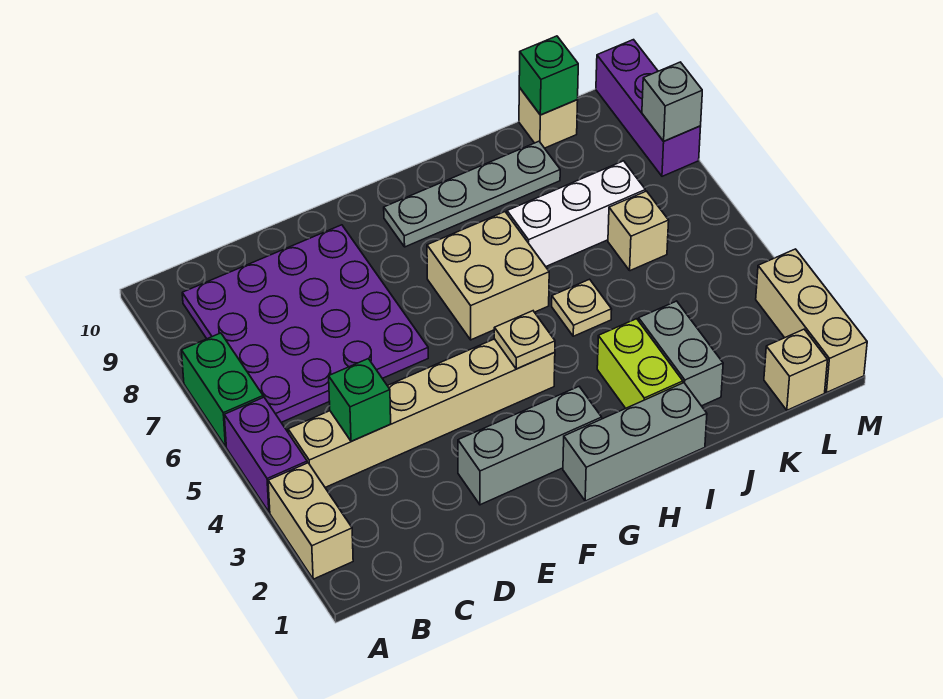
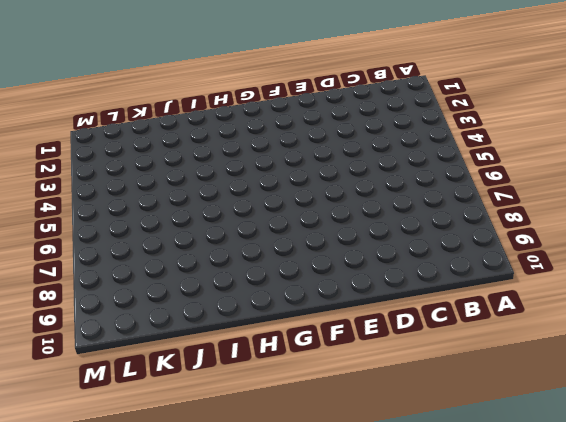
none -> tan 1x2 brick [268,463,353,579]
none -> purple 1x2 brick [224,397,307,512]
none -> green 1x2 brick [182,333,263,447]

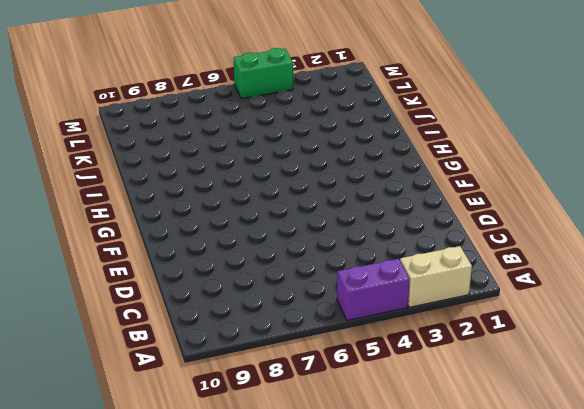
green 1x2 brick [234,48,293,99] -> green 1x2 brick moved to [182,333,263,447]
none -> tan 1x6 brick [288,339,555,487]
none -> purple 4x4 plate [182,225,428,422]
none -> grey 1x3 brick [458,387,602,505]

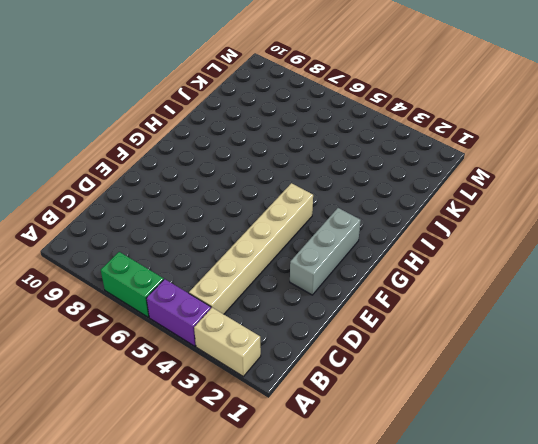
none -> purple 4x4 plate [182,225,428,422]
none -> grey 1x3 brick [563,383,707,501]
none -> tan 2x2 brick [427,212,549,340]

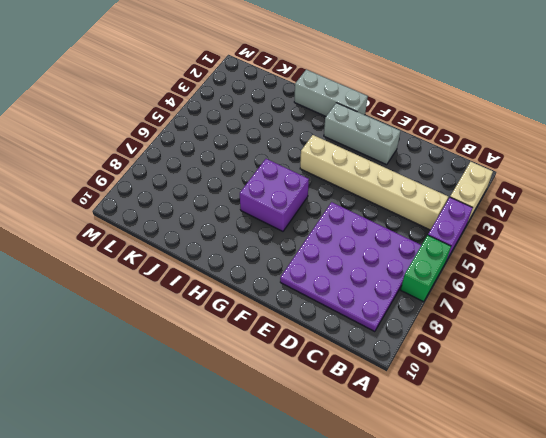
purple 2x2 brick [240,159,309,231] -> tan 2x2 brick [427,212,549,340]
none -> grey 1x4 plate [384,141,560,247]
none -> lime 1x2 brick [597,319,683,408]
none -> tan 1x1 plate [552,279,612,336]

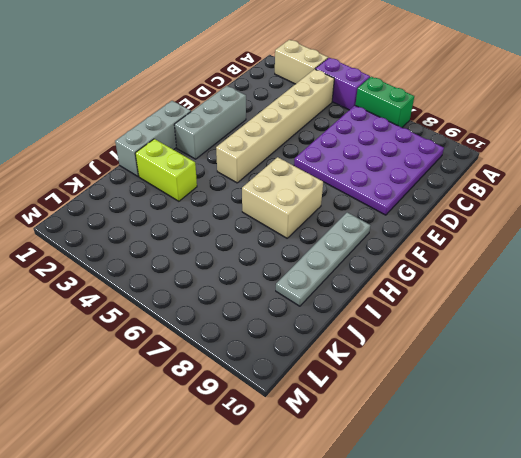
none -> tan 1x1 plate [552,279,612,336]
none -> white 1x3 brick [507,161,645,267]
none -> grey 1x2 brick [639,301,723,406]

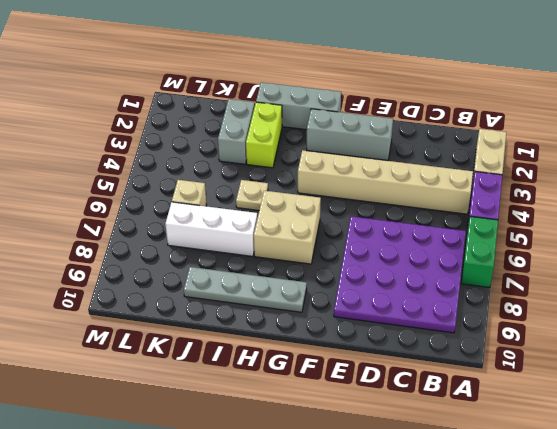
none -> tan 1x1 brick [519,88,578,148]
none -> tan 1x1 brick [764,329,827,410]
none -> tan 1x3 brick [756,249,867,393]

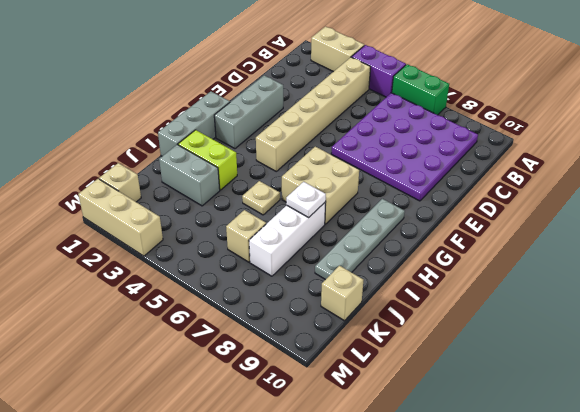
white 1x1 plate [286,182,326,217] -> none
none -> purple 1x3 brick [596,40,701,176]
none -> green 1x1 brick [329,359,391,441]
none -> tan 1x1 plate [494,311,555,369]

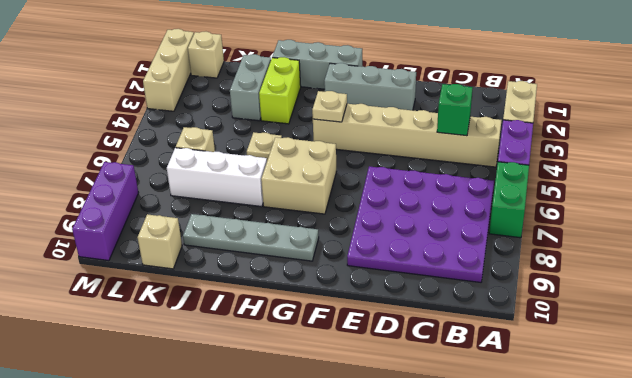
none -> green 1x1 brick [519,36,578,115]
none -> grey 1x1 brick [642,62,702,141]

